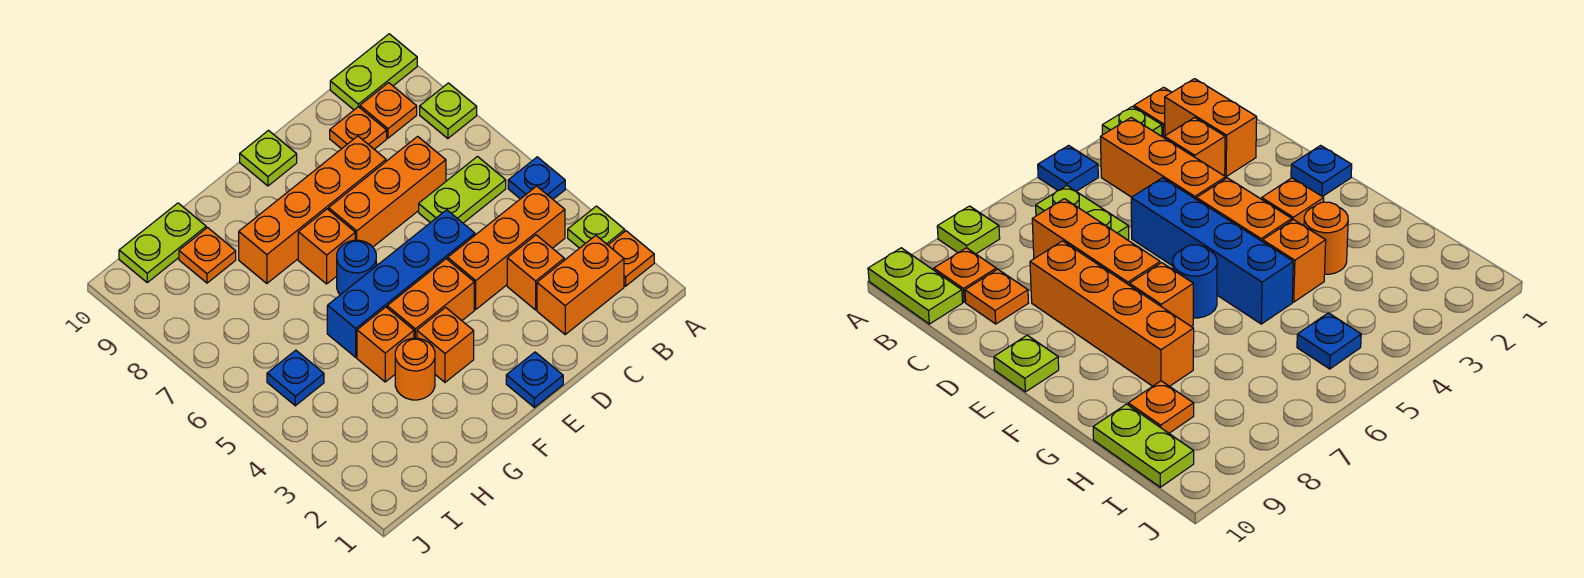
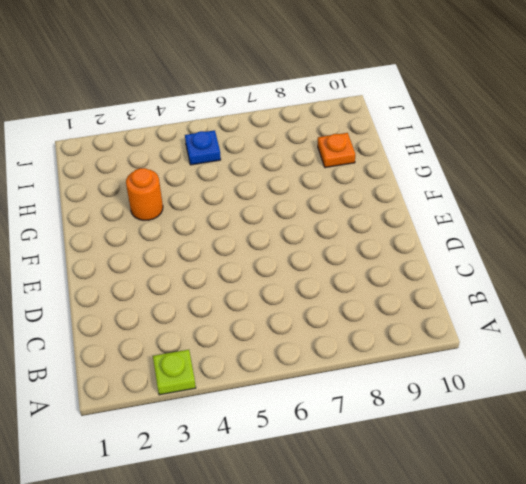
none -> orange 1x1 plate [608,231,654,286]
none -> blue 1x1 plate [508,157,565,199]
none -> lime 1x1 plate [420,83,477,139]

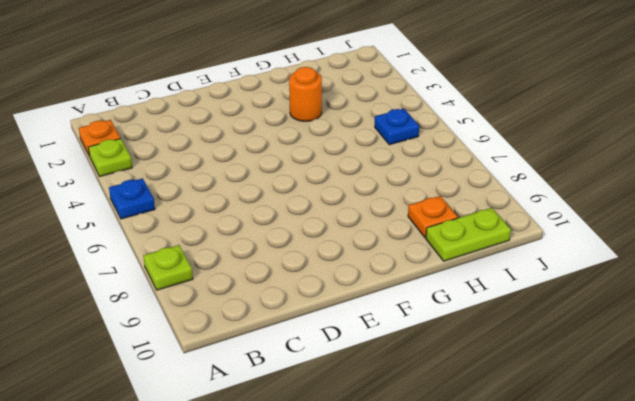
none -> lime 1x2 plate [330,34,417,110]
none -> orange 1x2 brick [537,236,624,334]
none -> orange 1x3 brick [448,186,565,309]

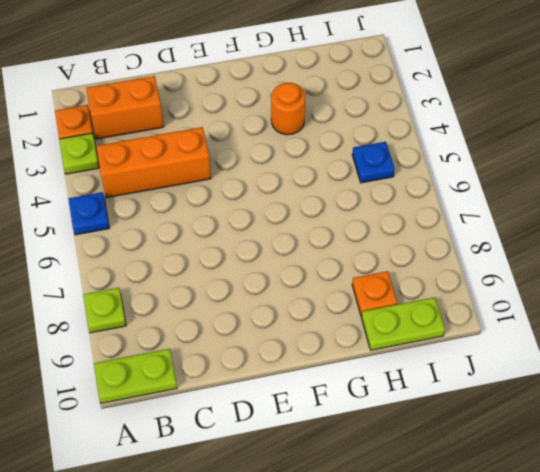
none -> lime 1x2 plate [419,156,506,223]
none -> orange 1x1 plate [360,83,417,138]
none -> orange 1x1 brick [507,235,564,310]

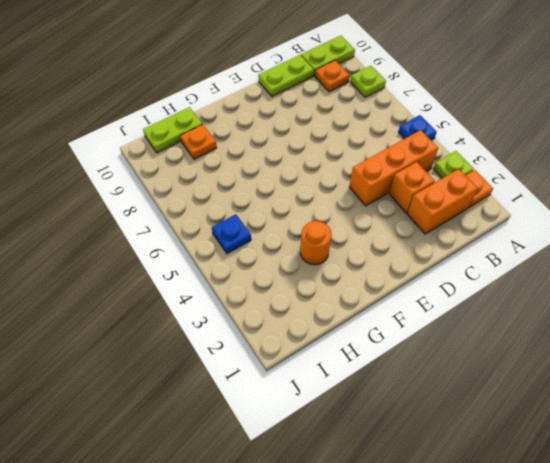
lime 1x2 plate [258,55,314,97] -> lime 1x2 plate moved to [419,156,506,223]
none -> orange 1x3 brick [329,136,446,247]
none -> orange 1x1 plate [330,107,387,149]
none -> blue 1x4 brick [327,210,475,357]

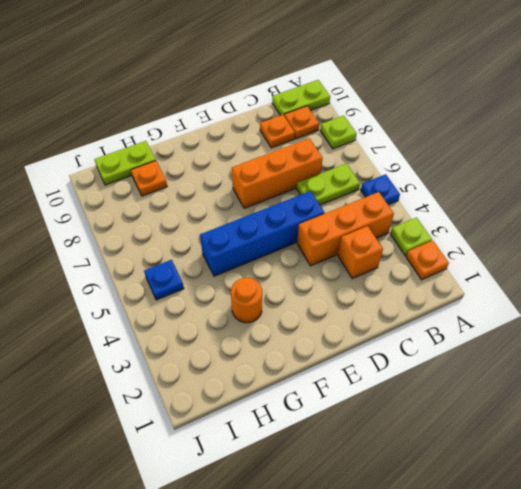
none -> orange 1x2 brick [537,236,624,334]
none -> orange 1x4 brick [239,136,386,283]
none -> blue 1x1 plate [506,352,563,407]

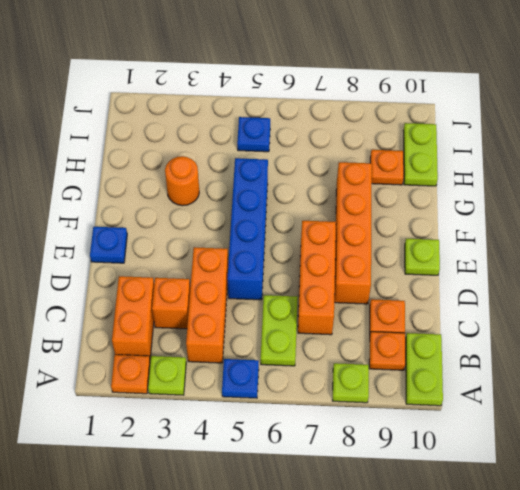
none -> orange 1x2 brick [387,259,474,338]
none -> orange 1x1 brick [417,307,474,382]
none -> blue 1x1 round brick [337,240,376,295]

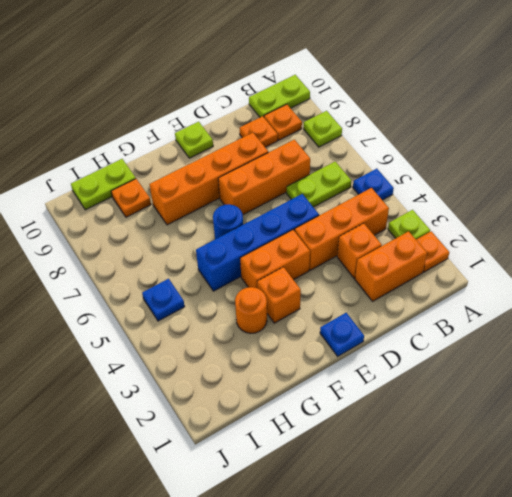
none -> orange 1x1 brick [298,209,355,284]
none -> orange 1x1 brick [357,307,414,382]

